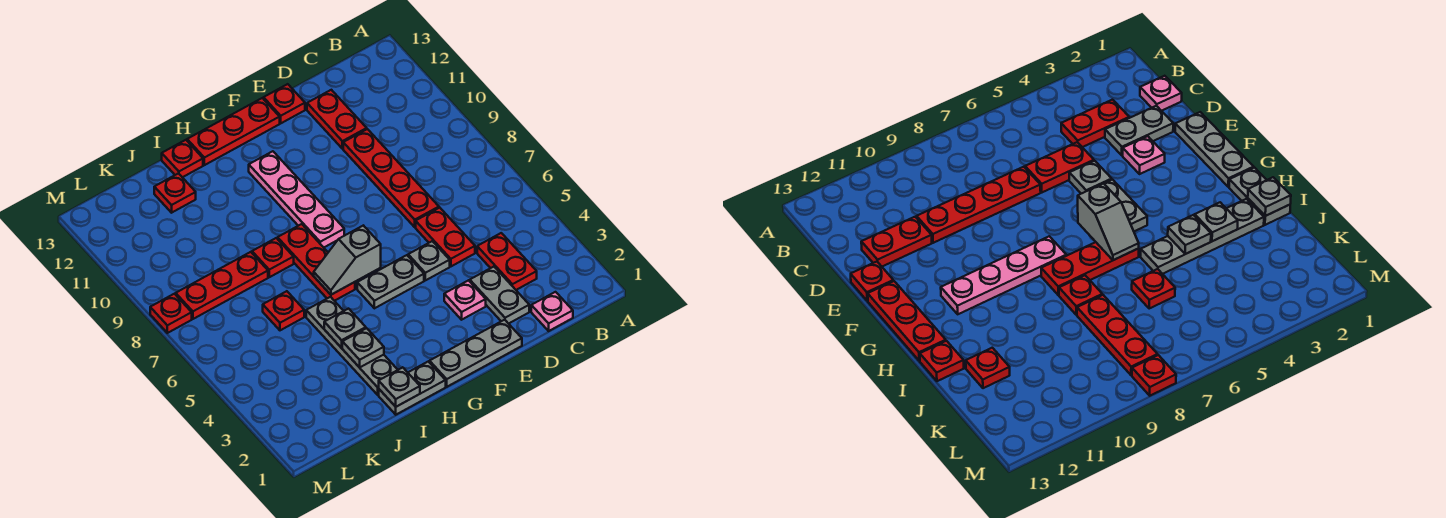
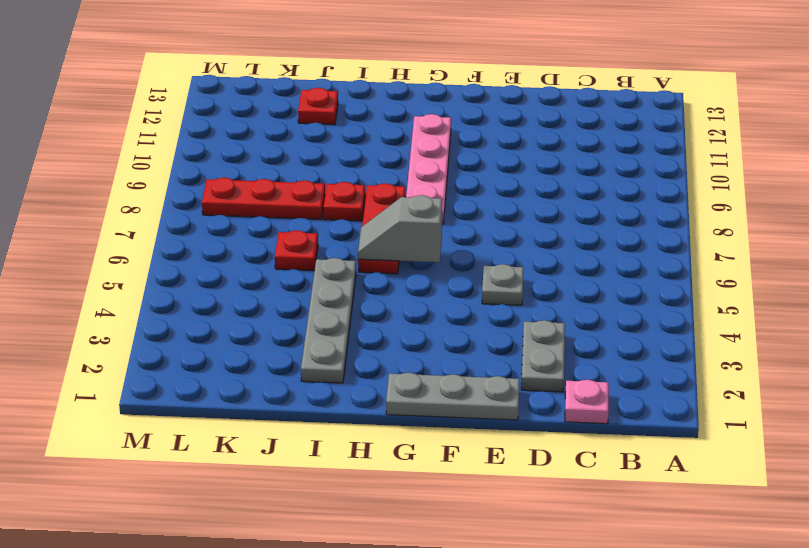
none -> red 1x2 plate [477,233,537,290]
none -> red 1x2 plate [416,208,475,266]
none -> red 1x4 plate [343,129,439,227]

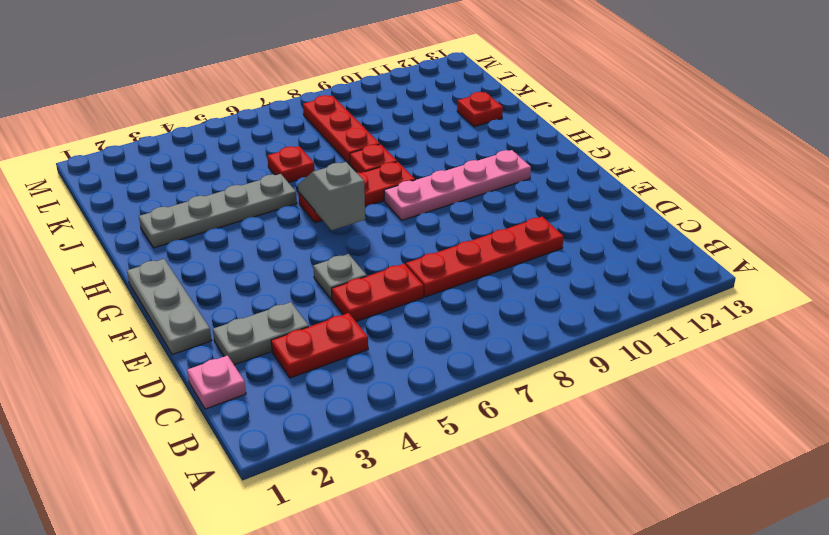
none -> red 1x2 plate [307,90,367,149]
none -> pink 1x1 plate [444,280,486,320]
none -> red 1x1 plate [264,84,305,123]

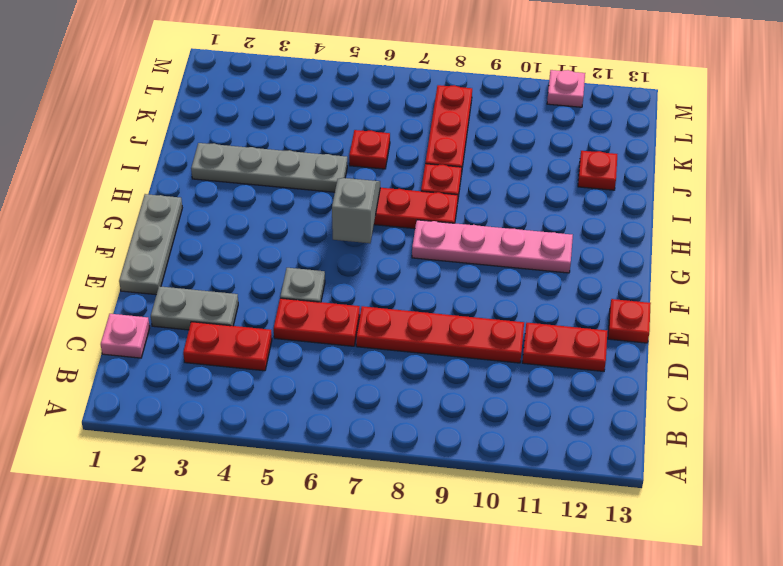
pink 1x1 plate [547,70,585,107] -> pink 1x1 plate moved to [444,280,486,320]
none -> grey 1x2 plate [357,255,424,308]
none -> red 1x3 plate [187,98,280,165]
none -> grey 1x2 plate [379,362,446,415]

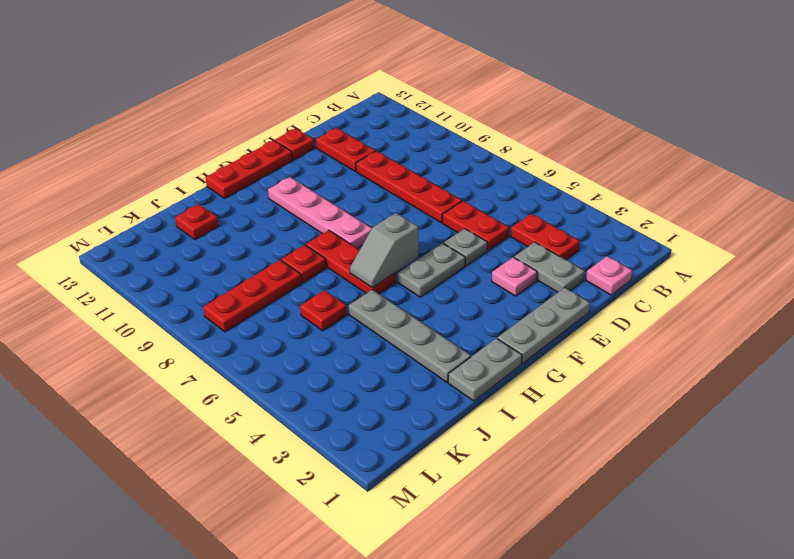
none -> red 1x1 plate [162,140,203,177]
none -> red 1x1 plate [150,294,192,333]
none -> grey 1x1 plate [379,367,420,407]

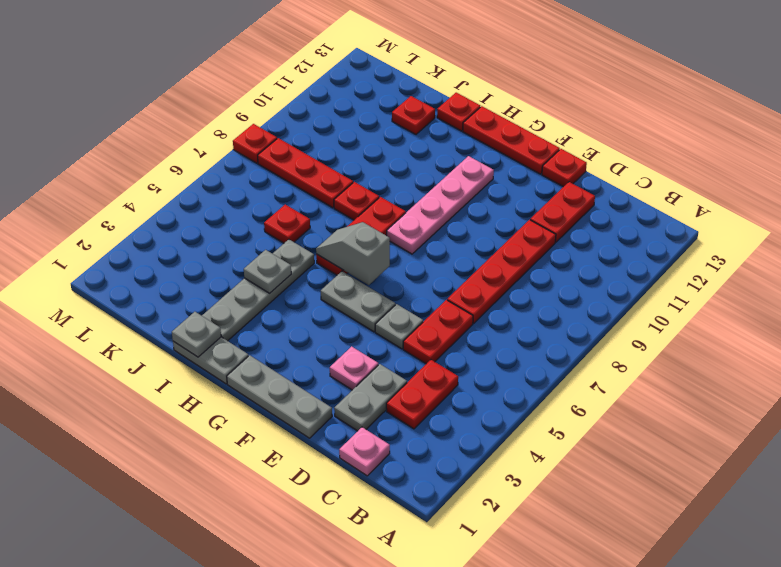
none -> grey 1x1 plate [342,328,384,368]

